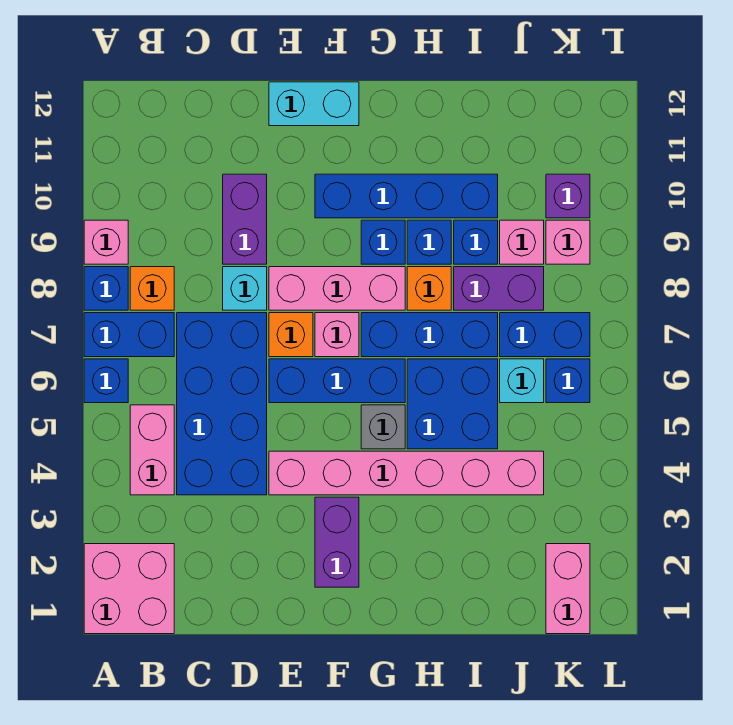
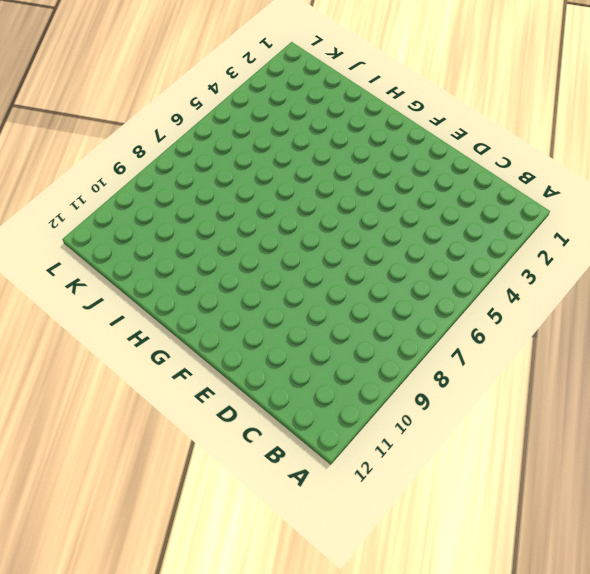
none -> pink 2x2 brick [84,544,174,634]
none -> blue 1x1 brick [84,359,128,403]
none -> blue 1x2 brick [84,313,174,357]
none -> blue 1x1 brick [84,267,128,310]

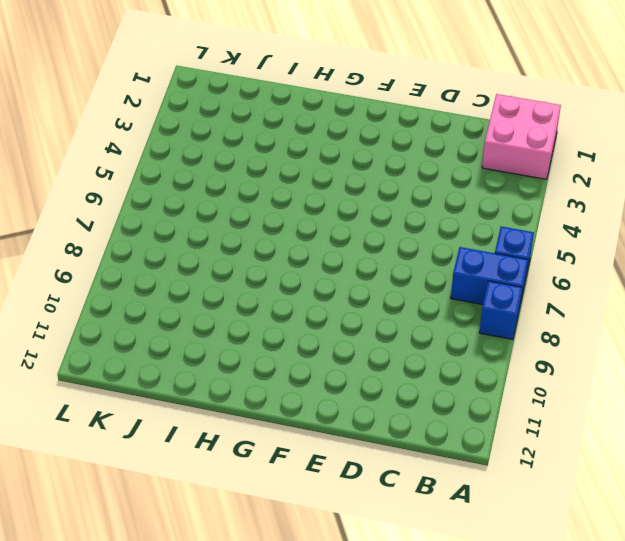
none -> pink 1x1 brick [84,220,128,264]
none -> pink 1x2 brick [130,405,174,495]
none -> orange 1x1 brick [130,267,174,310]
none -> blue 2x4 brick [177,313,267,495]

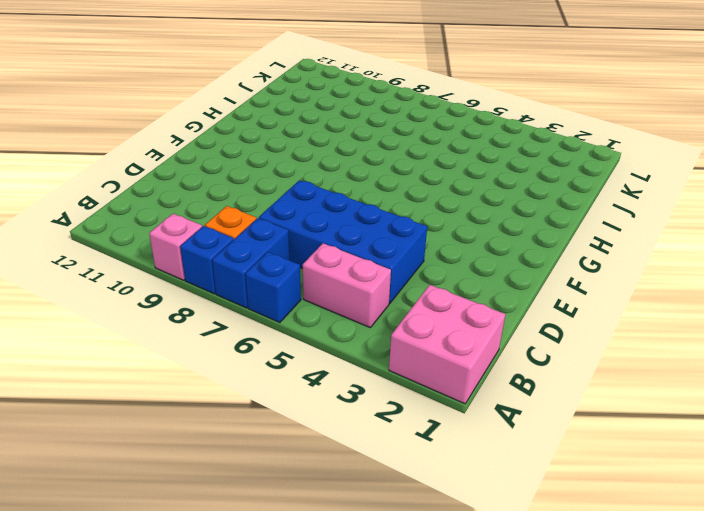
none -> cyan 1x1 brick [223,267,267,310]
none -> purple 1x2 brick [223,174,267,264]
none -> pink 1x6 brick [269,451,544,495]
none -> blue 1x3 brick [269,359,405,403]

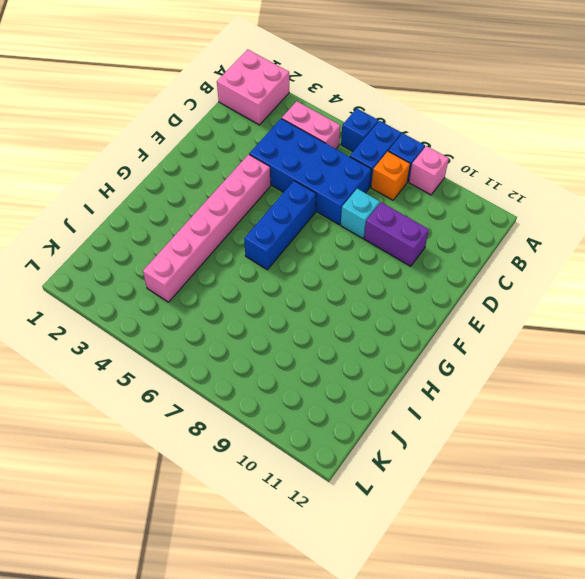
none -> orange 1x1 brick [269,313,313,357]
none -> pink 1x3 brick [269,267,405,310]
none -> cyan 1x2 brick [269,82,359,126]
none -> purple 1x2 brick [315,497,359,587]

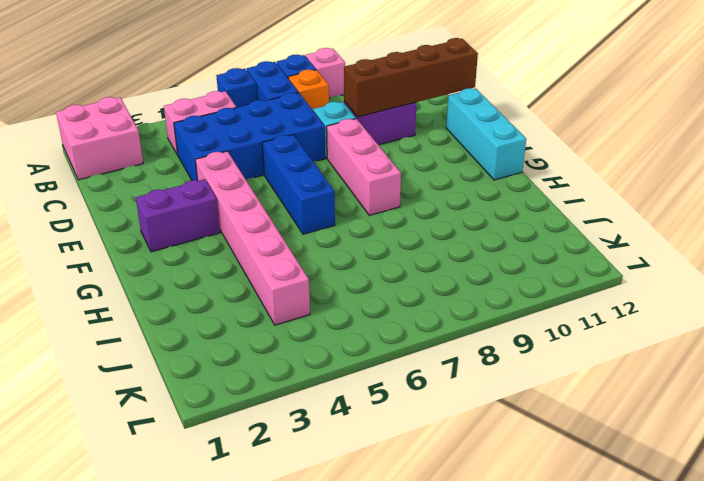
brown 1x4 brick [344,38,478,117] -> none
cyan 1x3 brick [446,88,526,180] -> cyan 1x2 brick [269,82,359,126]
none -> orange 1x1 brick [269,313,313,357]
none -> pink 1x1 brick [315,313,359,357]
none -> blue 1x4 brick [315,174,498,218]
none -> grey 1x1 brick [361,405,405,449]

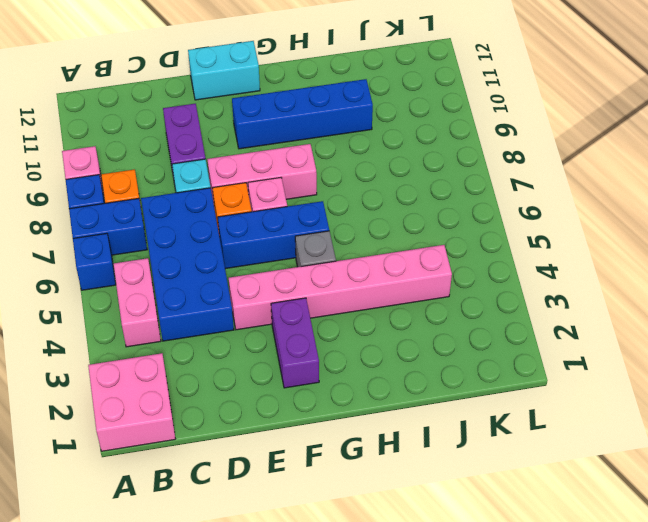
none -> blue 1x3 brick [361,313,498,357]
none -> blue 1x1 brick [361,220,405,264]
none -> blue 2x2 brick [407,359,498,449]
none -> orange 1x1 brick [407,267,451,310]

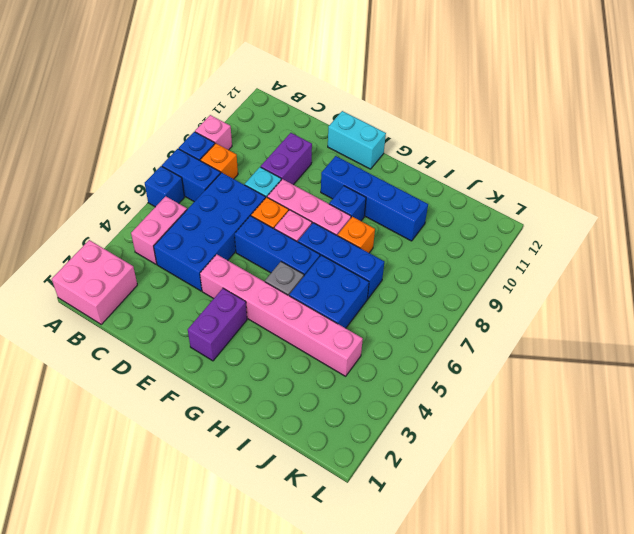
none -> blue 1x1 brick [407,220,451,264]
none -> purple 1x2 brick [454,267,544,310]
none -> blue 1x1 brick [454,220,498,264]
none -> cyan 1x1 brick [500,359,544,403]

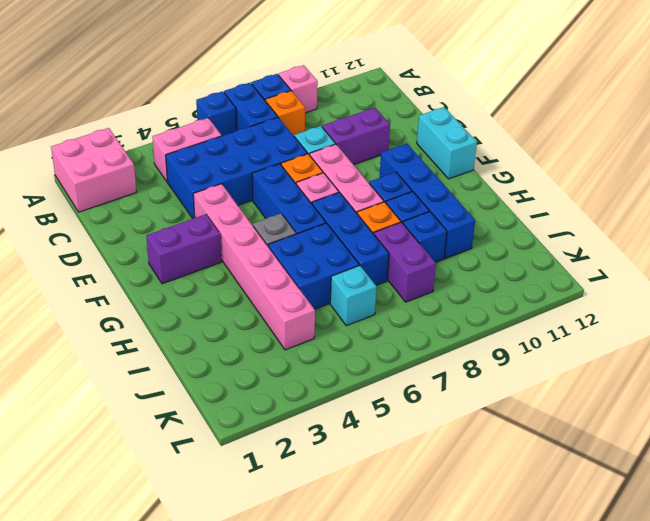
none -> blue 1x2 brick [500,313,590,357]
none -> pink 1x1 brick [500,220,544,264]
none -> pink 1x2 brick [546,544,590,634]
none -> blue 1x1 brick [546,359,590,403]

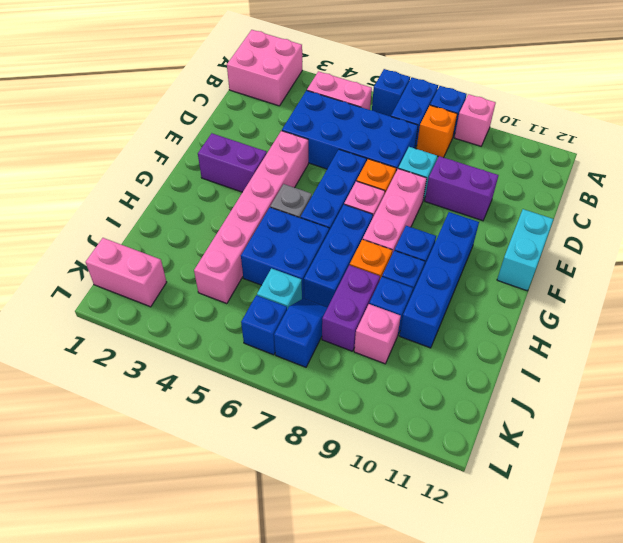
blue 1x2 slope [274,298,328,367] -> blue 1x2 brick [500,313,590,357]
none -> pink 1x1 brick [546,220,590,264]
none -> purple 1x1 brick [546,174,590,218]

